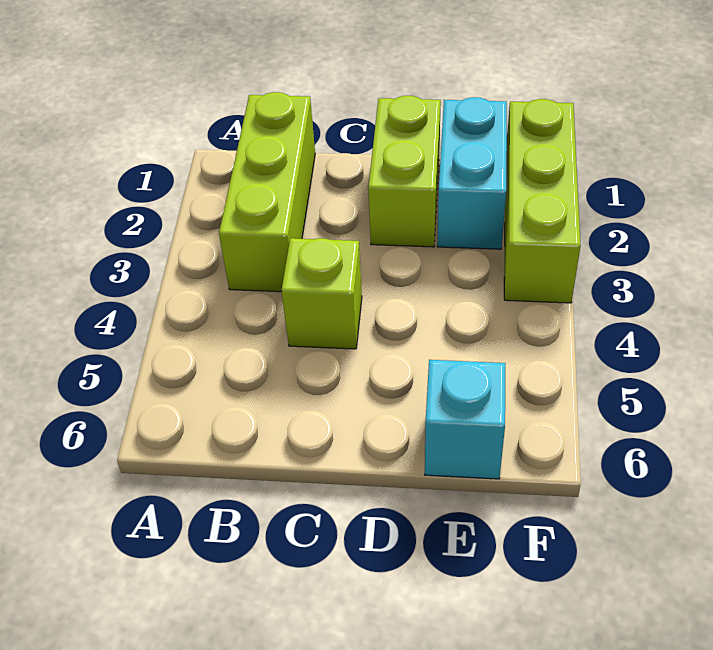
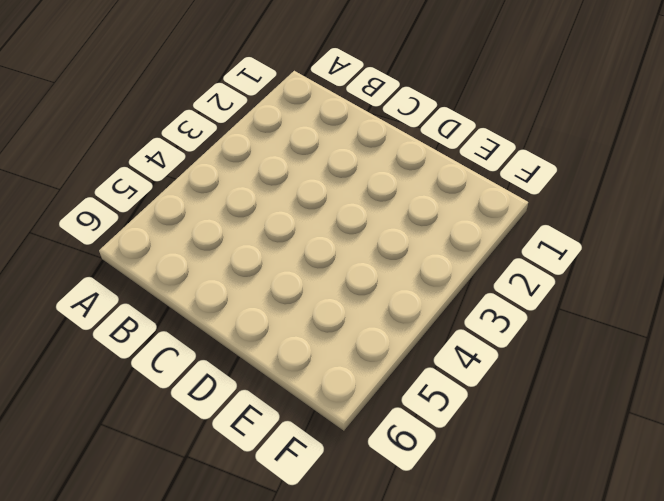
none -> lime 1x3 brick [219,92,315,292]
none -> lime 1x1 brick [281,238,362,349]

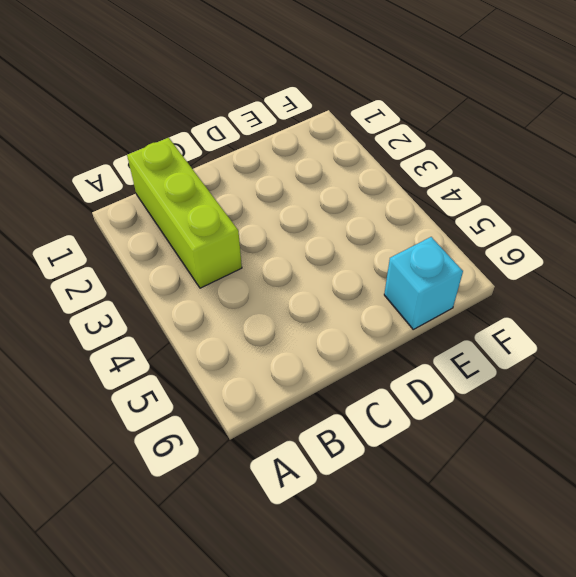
none -> lime 1x1 brick [281,238,362,349]
none -> lime 1x2 brick [368,96,441,247]

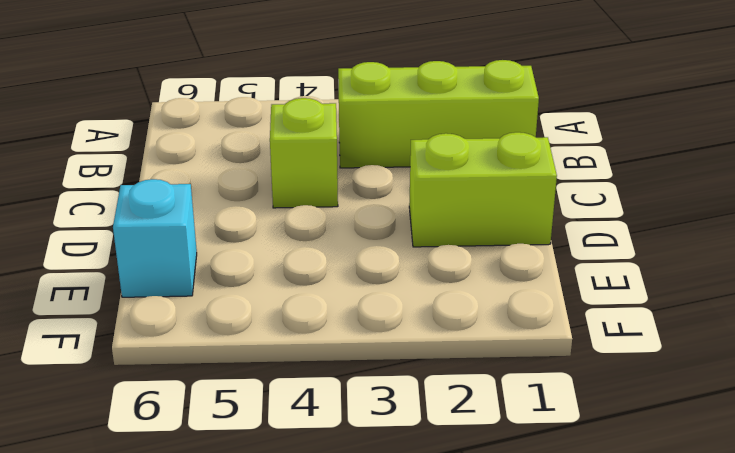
none -> cyan 1x2 brick [437,97,507,249]
none -> lime 1x3 brick [504,99,581,303]

